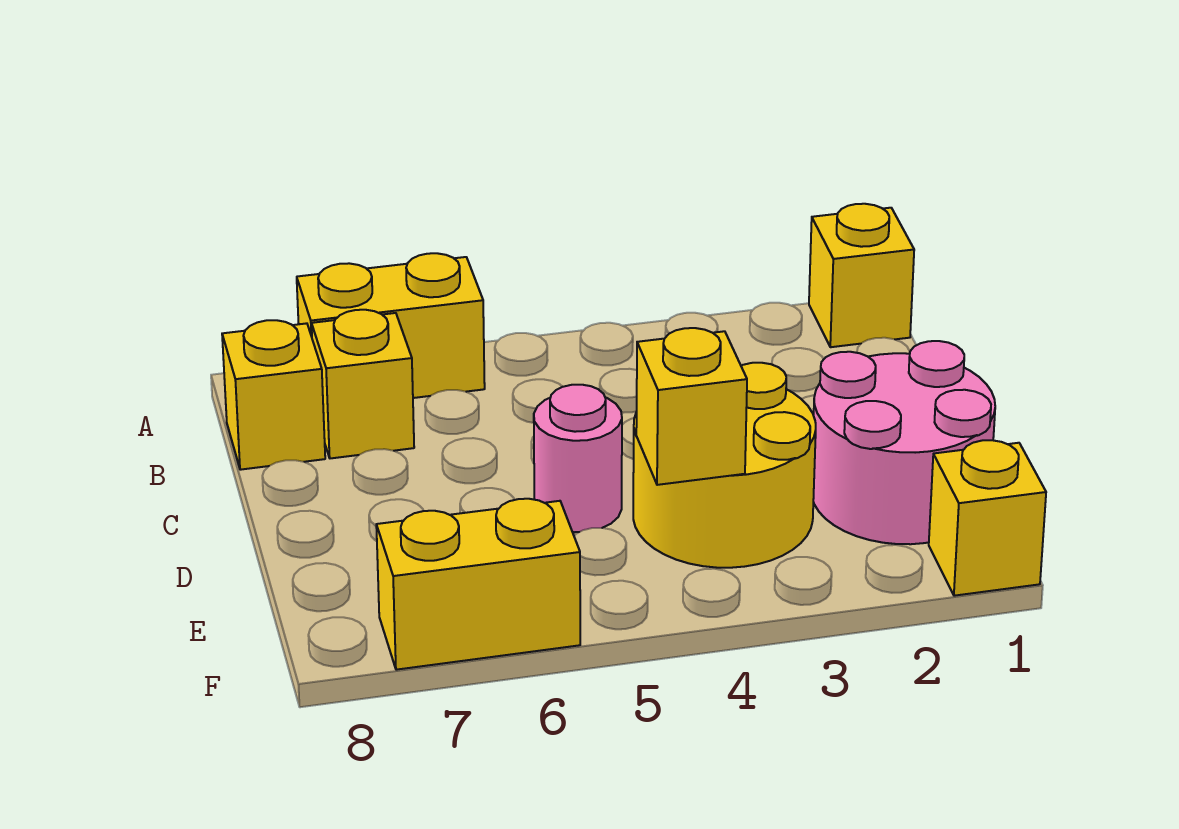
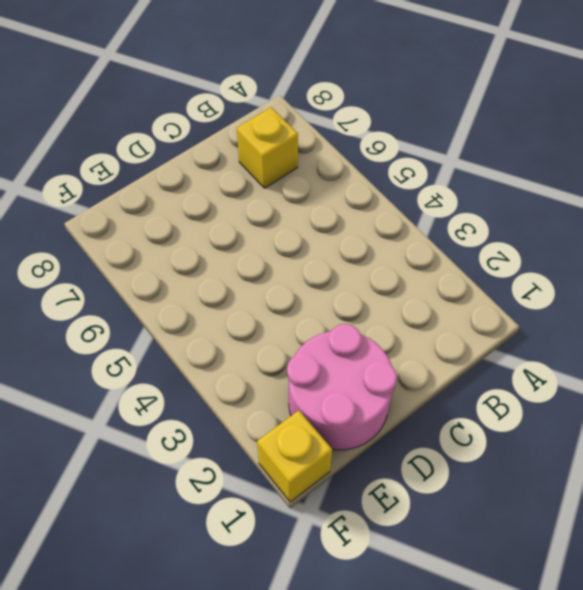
none -> yellow 1x1 brick [809,204,914,347]
none -> yellow 1x2 brick [297,253,485,398]

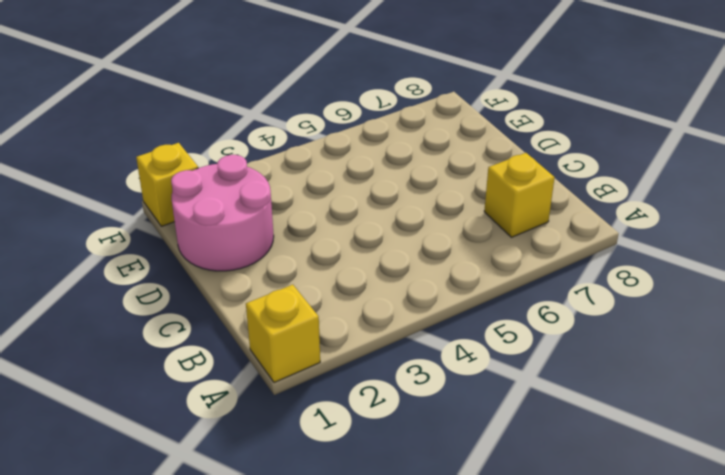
none -> yellow 1x2 brick [297,253,485,398]
none -> yellow 1x1 brick [222,320,325,470]

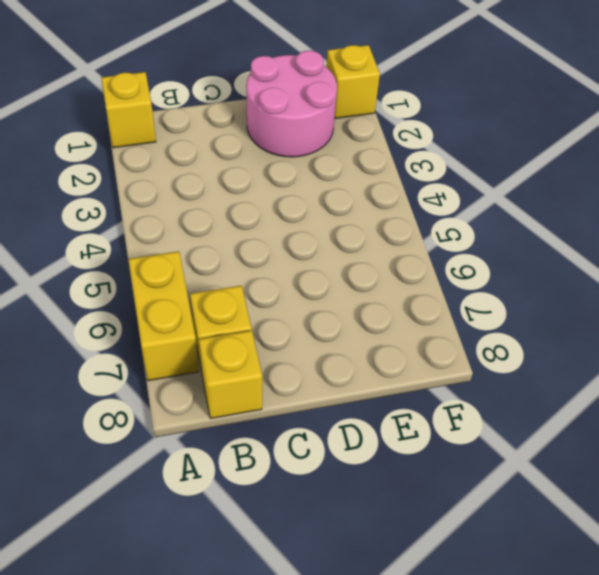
none -> yellow 2x2 round brick [633,363,816,568]
none -> pink 1x1 round brick [534,385,622,532]

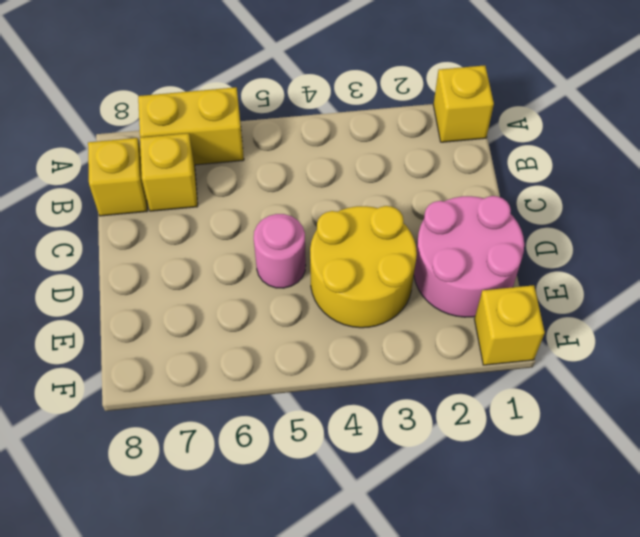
none -> yellow 1x2 brick [376,499,580,670]
none -> yellow 1x1 brick [636,328,747,485]

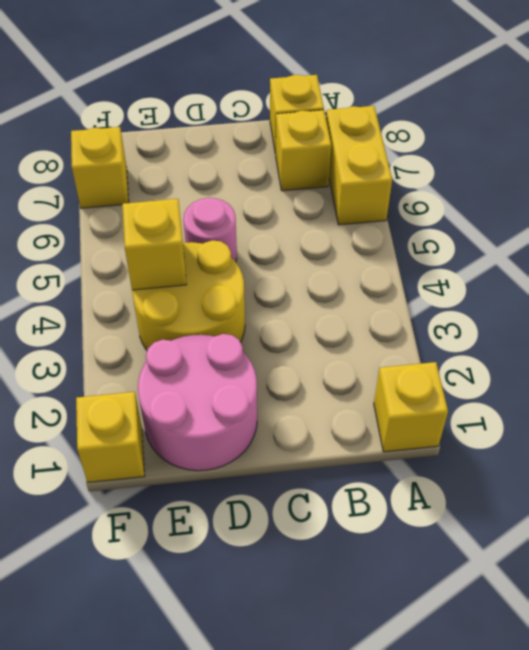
yellow 1x1 brick [71,127,129,208] -> yellow 1x2 brick [376,499,580,670]

